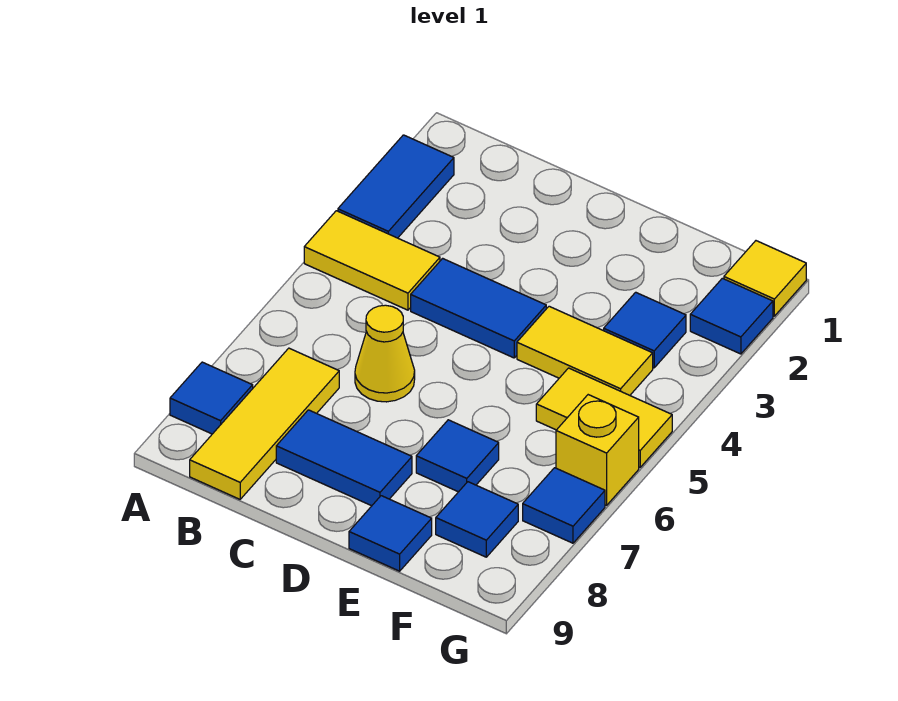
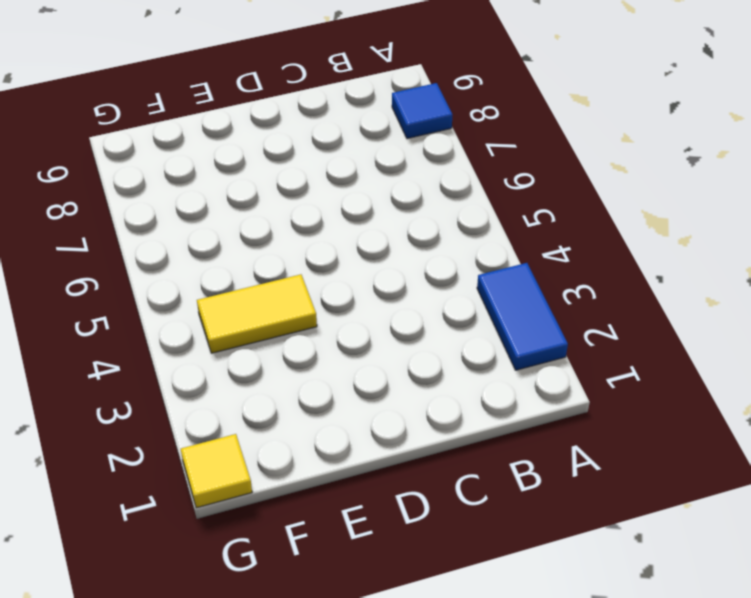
none -> yellow 1x2 tile [304,211,440,310]
none -> yellow 1x3 tile [190,348,339,499]
none -> blue 1x2 tile [411,258,546,358]

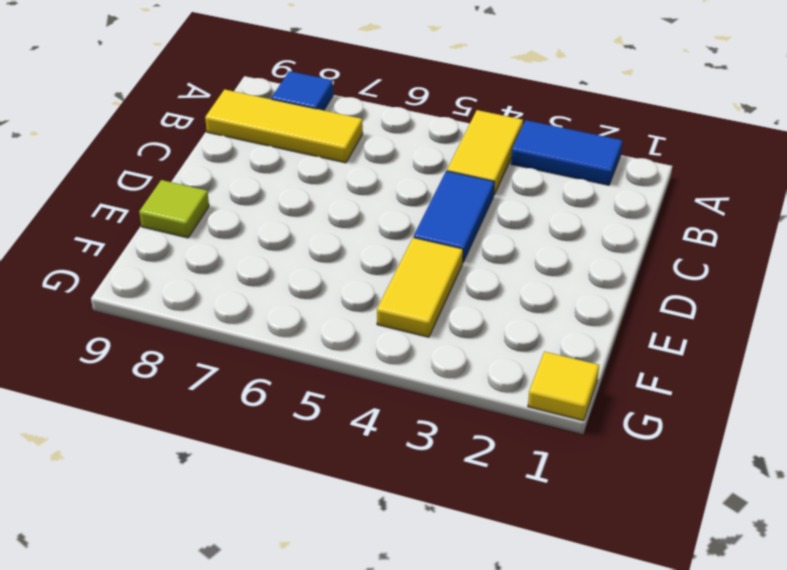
lime 1x1 tile [139,180,209,238] -> blue 1x1 tile [349,496,432,571]
none -> yellow 1x1 cone [355,305,415,402]
none -> blue 1x2 tile [276,410,412,506]
none -> blue 1x1 tile [416,420,499,492]

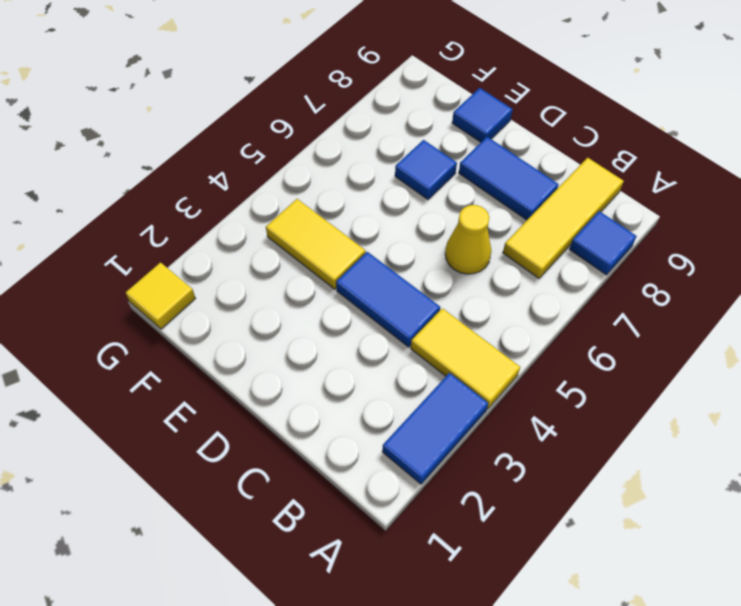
none -> blue 1x1 tile [604,292,686,368]
none -> yellow 1x2 tile [536,368,672,467]
none -> blue 1x1 tile [436,482,518,557]

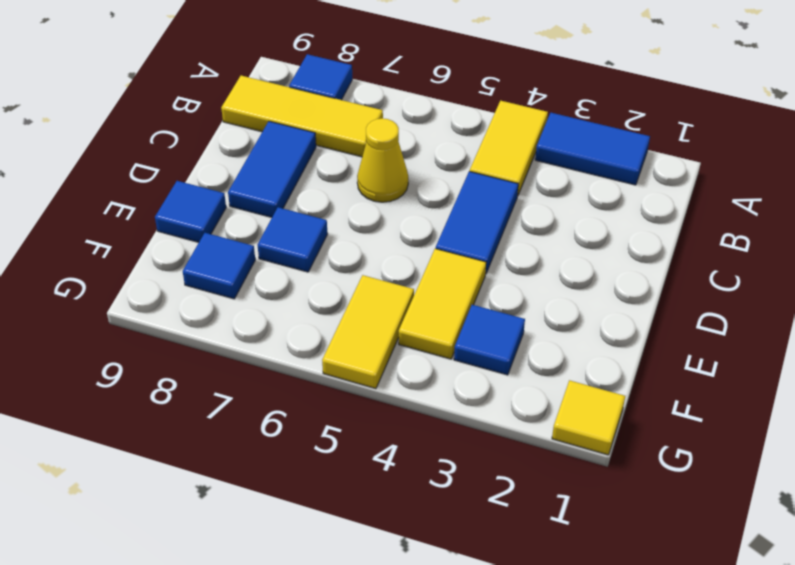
none -> blue 1x1 tile [690,278,773,354]
none -> yellow 1x1 brick [556,395,639,505]
none -> blue 1x1 tile [523,468,605,543]

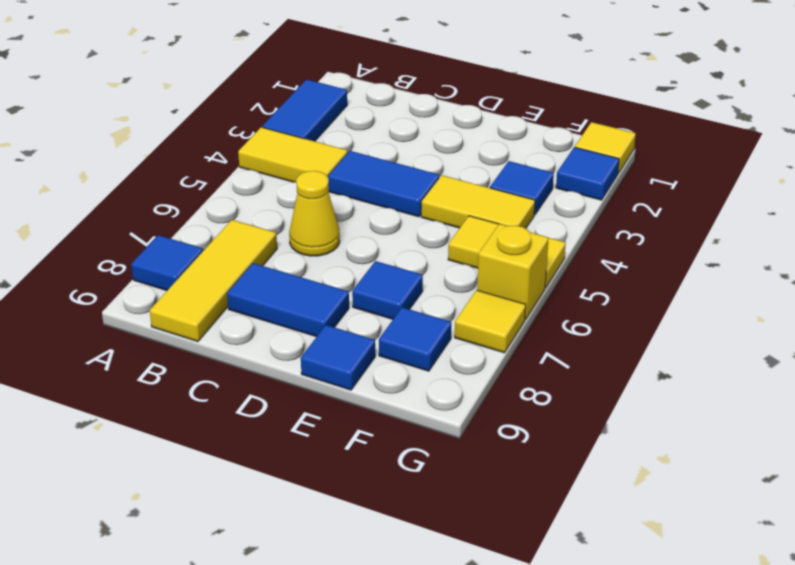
yellow 1x1 tile [455,290,526,353] -> blue 1x1 tile [523,468,605,543]

